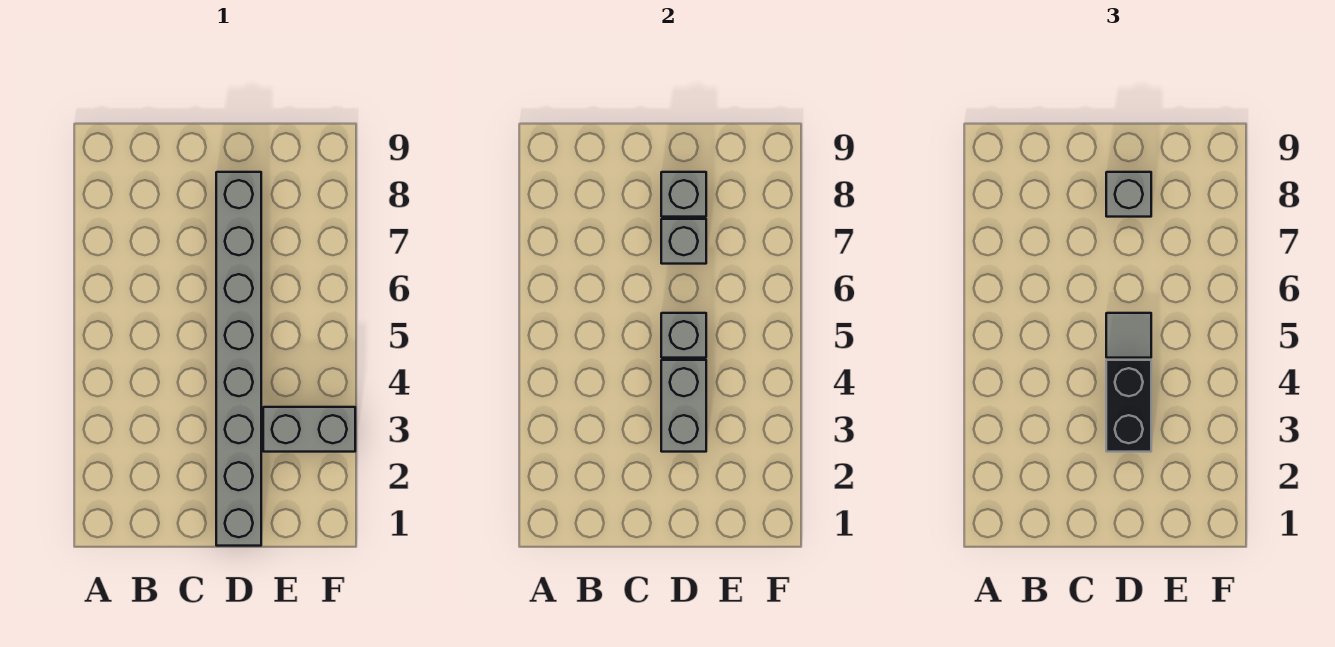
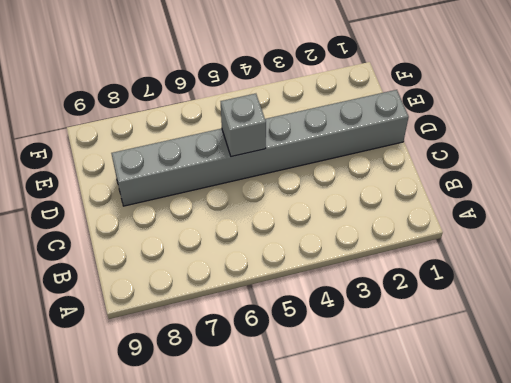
none -> grey 1x2 brick [263,407,355,452]
none -> grey 1x2 brick [661,360,706,452]

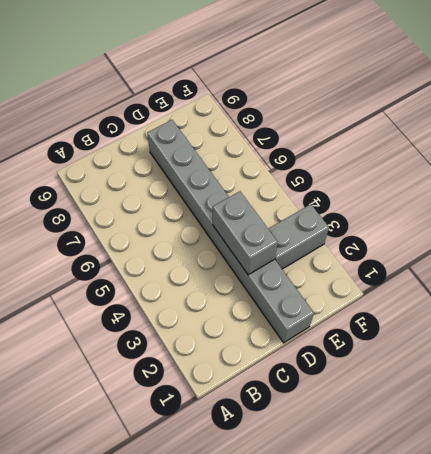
none -> grey 1x1 brick [661,313,706,358]
none -> grey 1x1 brick [661,219,706,264]

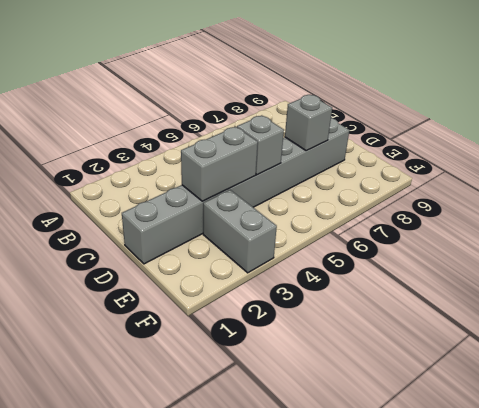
none -> grey 1x1 brick [661,172,706,217]
none -> black 1x2 brick [1106,360,1151,452]

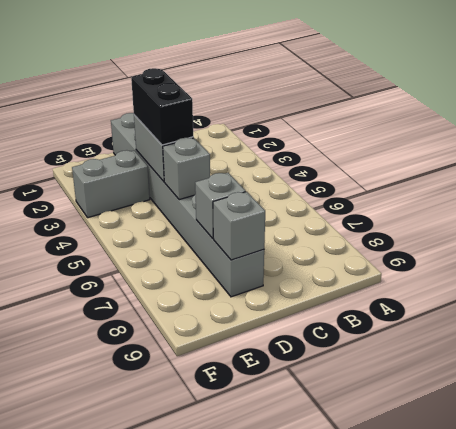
none -> grey 1x1 tile [1106,313,1151,358]
none -> grey 1x1 brick [1106,172,1151,217]

